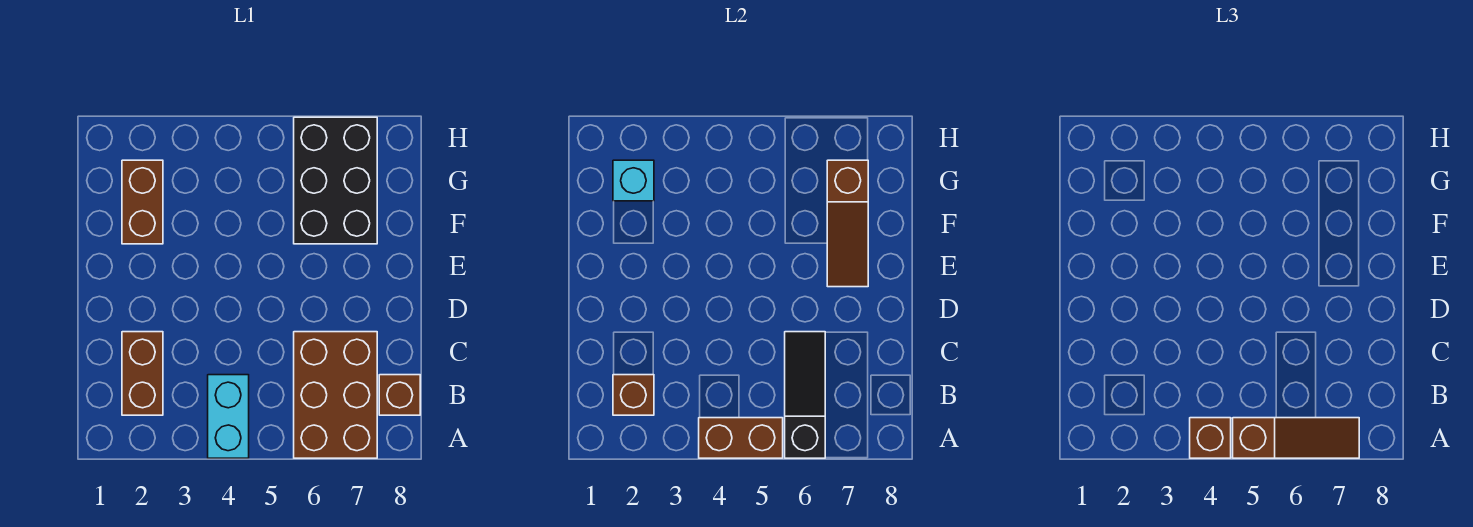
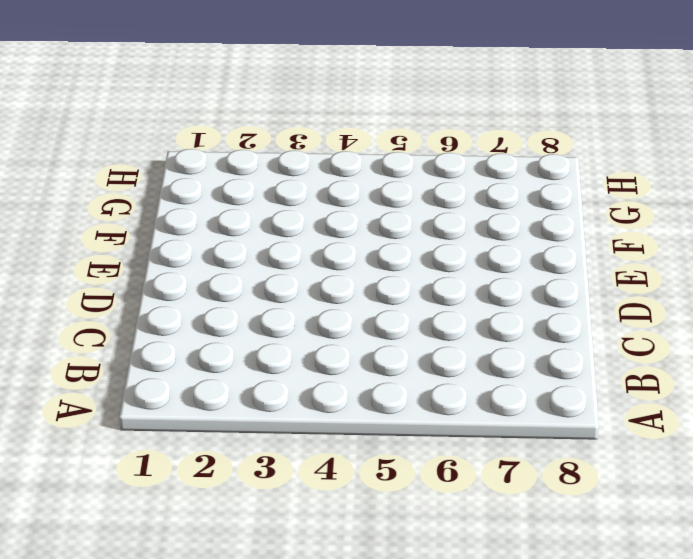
none -> cyan 1x2 brick [208,375,249,458]
none -> brown 2x3 brick [294,332,377,458]
none -> brown 1x2 brick [122,332,163,415]

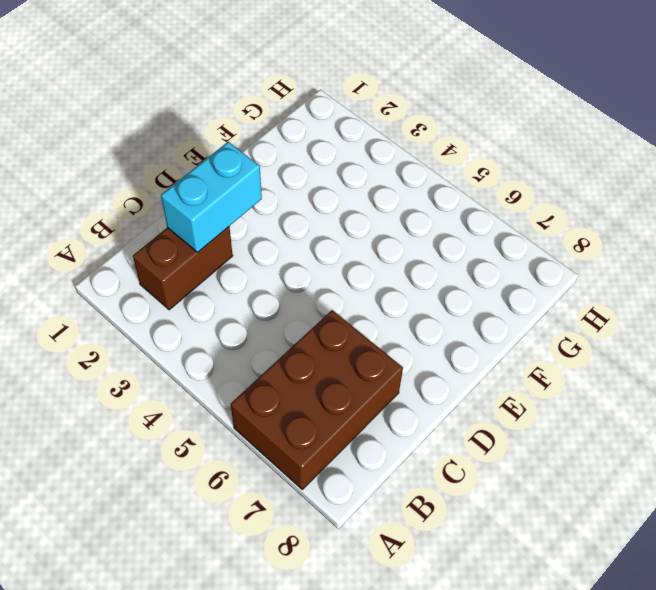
cyan 1x2 brick [161,142,262,252] -> cyan 1x2 brick moved to [208,375,249,458]
none -> brown 1x1 brick [379,375,420,415]
none -> brown 1x2 brick [122,160,163,244]
none -> black 2x3 brick [294,117,377,244]

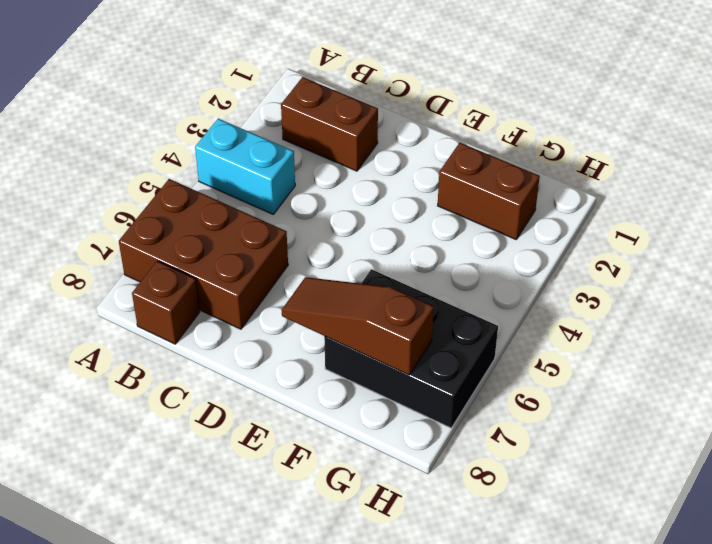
none -> brown 1x2 brick [699,418,783,458]
none -> black 1x3 slope [785,332,825,458]
none -> brown 1x1 brick [613,375,654,415]

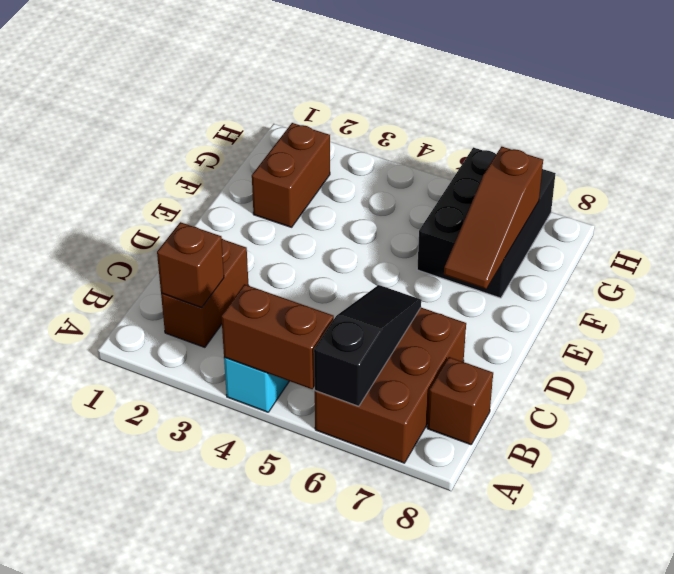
none -> cyan 1x1 brick [613,160,654,201]
none -> brown 1x1 brick [1190,418,1231,458]
none -> brown 1x3 slope [1233,418,1359,458]

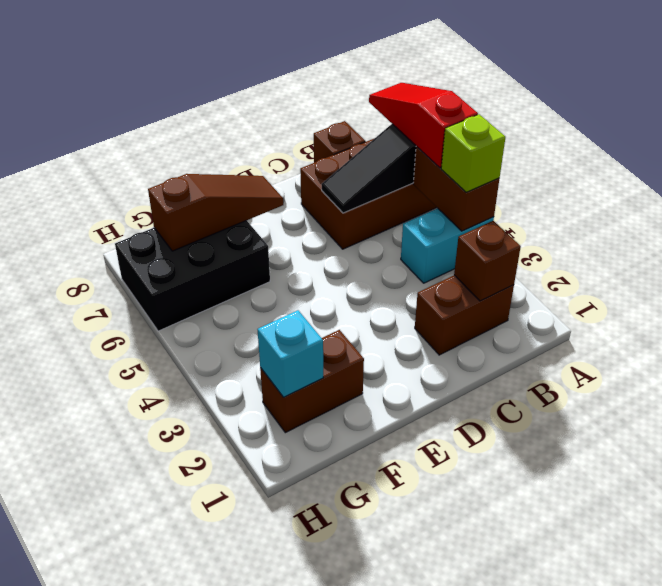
lime 1x1 brick [441,114,505,192] -> brown 1x1 brick [1190,418,1231,458]
red 1x3 slope [369,83,478,168] -> brown 1x3 slope [1233,418,1359,458]

